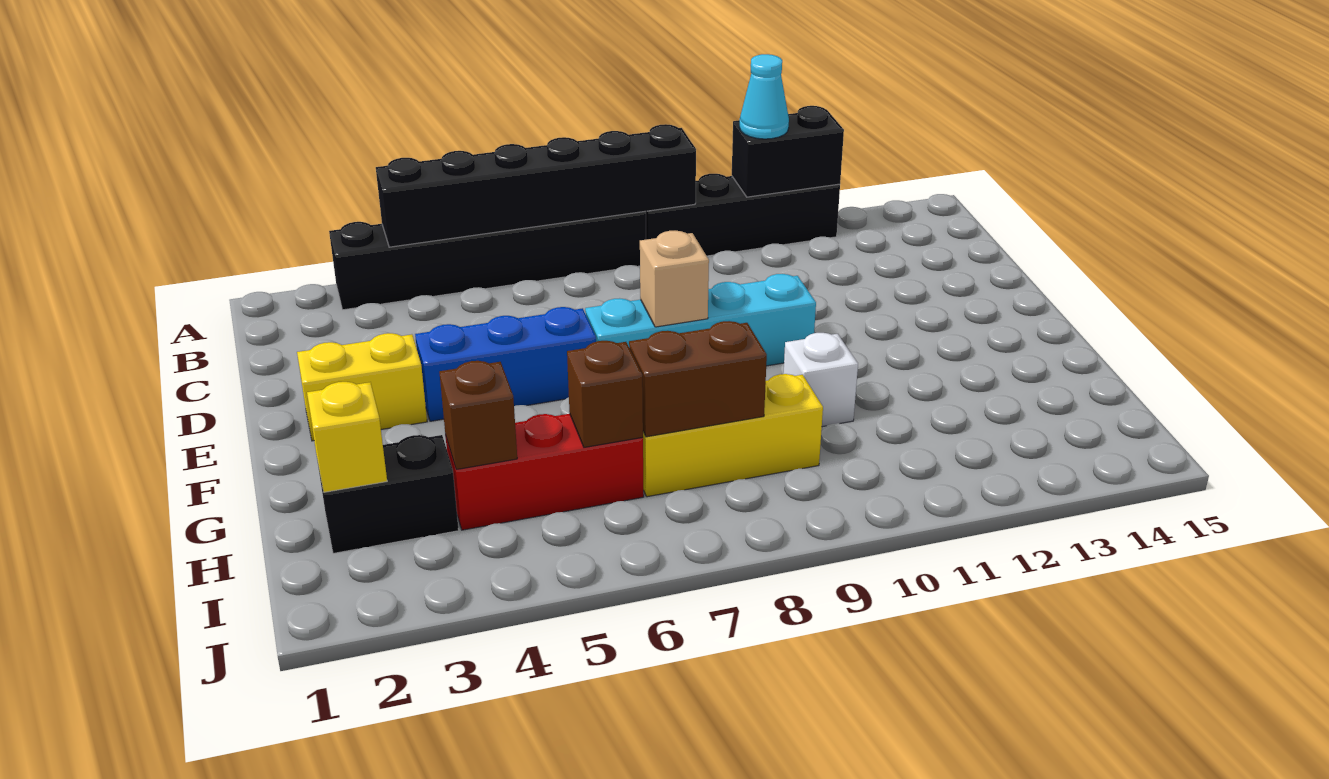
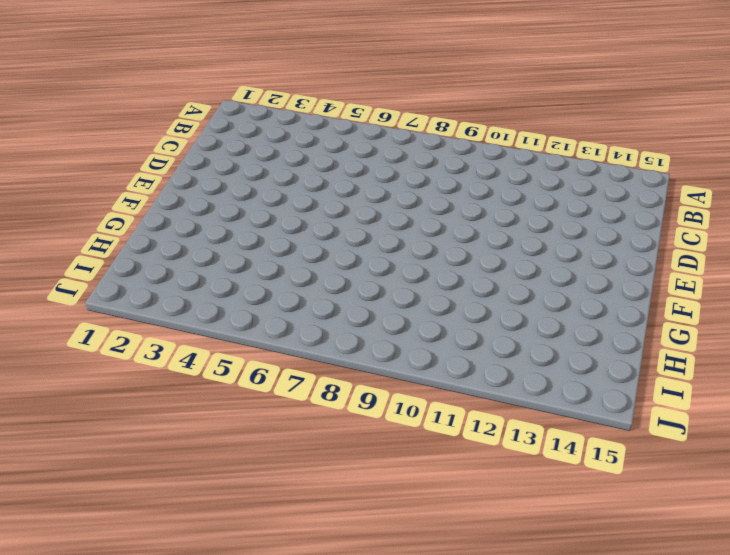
none -> black 1x6 brick [329,211,646,310]
none -> black 1x4 brick [646,174,840,256]
none -> yellow 1x2 brick [297,333,427,441]

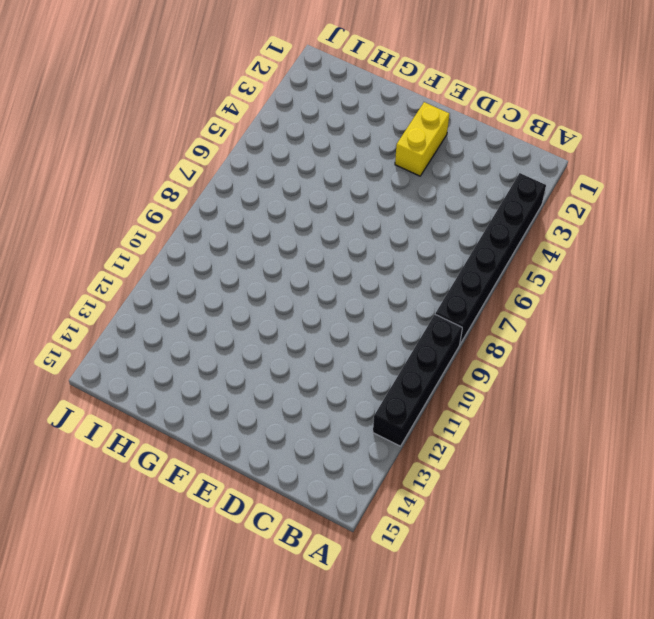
none -> blue 1x3 brick [415,307,596,421]
none -> cyan 1x4 brick [585,274,816,366]
none -> white 1x1 brick [784,333,858,427]

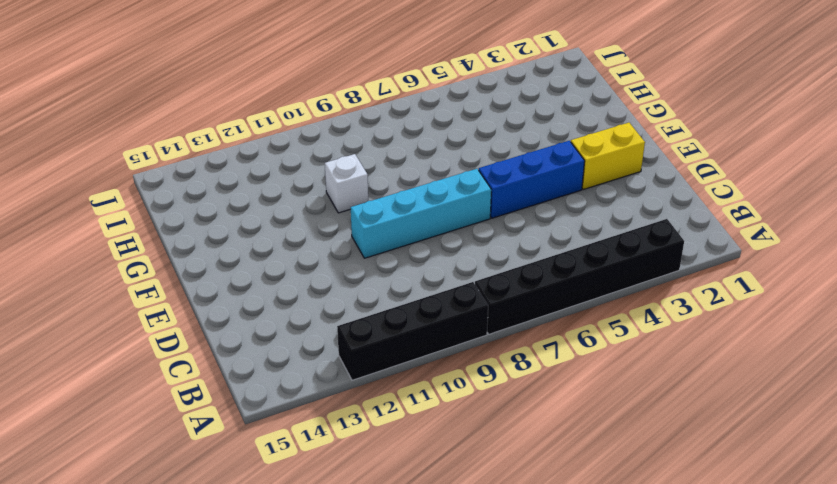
none -> black 1x2 brick [318,435,459,553]
none -> red 1x3 brick [445,414,644,530]
none -> yellow 1x3 brick [643,374,823,497]

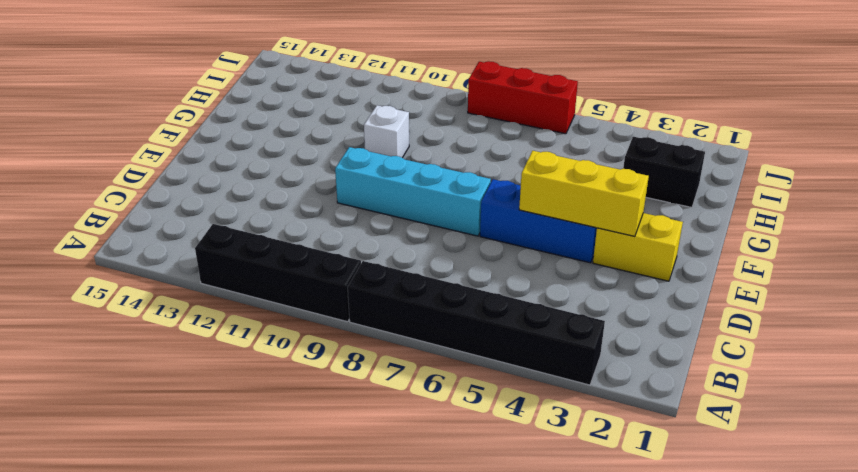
yellow 1x3 brick [519,151,649,237] -> yellow 1x3 brick moved to [643,374,823,497]
red 1x3 brick [468,61,578,134] -> red 1x3 brick moved to [445,414,644,530]
none -> black 1x6 brick [376,124,696,247]
none -> black 1x2 brick [732,106,844,197]
none -> tan 1x1 brick [640,231,709,327]

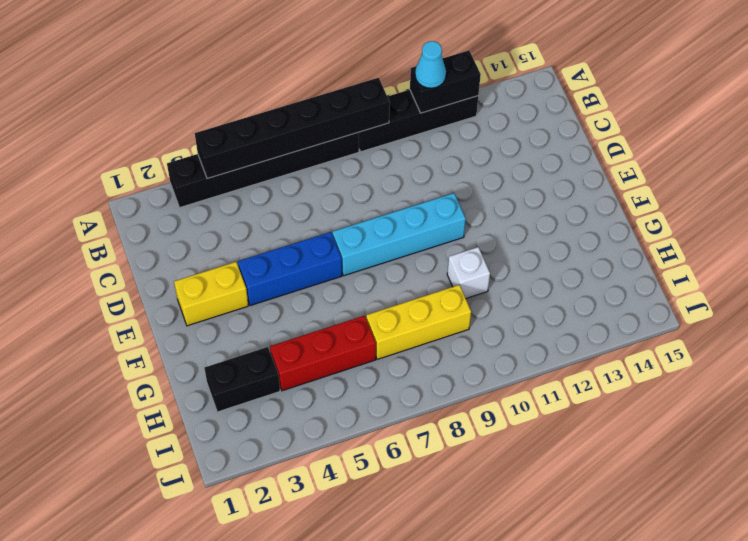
none -> tan 1x1 brick [640,231,709,327]
none -> yellow 1x1 brick [307,382,387,492]
none -> brown 1x1 brick [439,361,517,470]

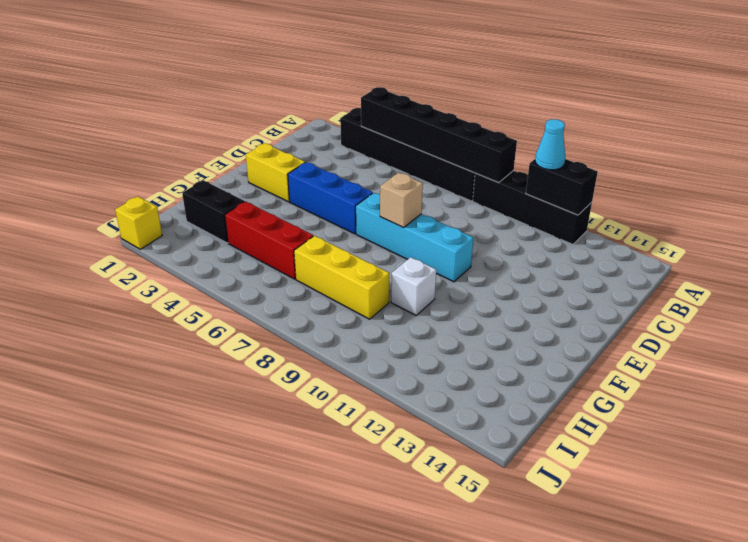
yellow 1x1 brick [115,196,162,249] -> yellow 1x1 brick moved to [307,382,387,492]
none -> brown 1x1 brick [439,361,517,470]
none -> brown 1x1 brick [567,341,643,447]
none -> brown 1x2 brick [629,321,767,437]

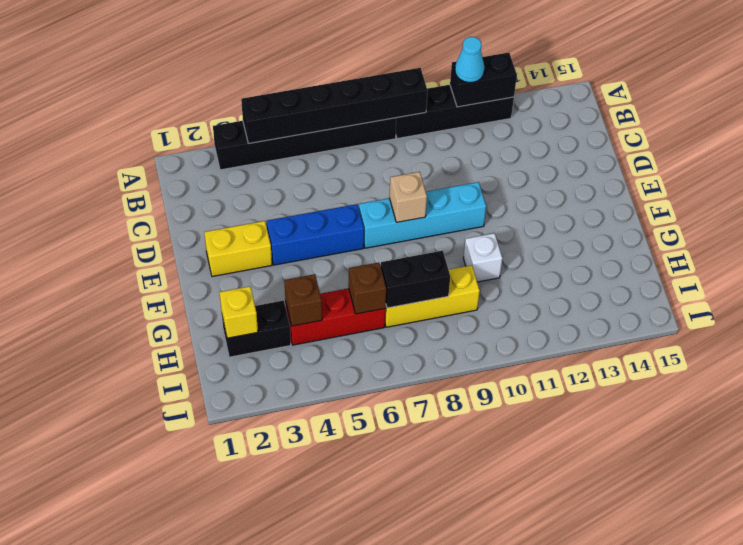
black 1x2 brick [381,251,450,308] -> brown 1x2 brick [629,321,767,437]

